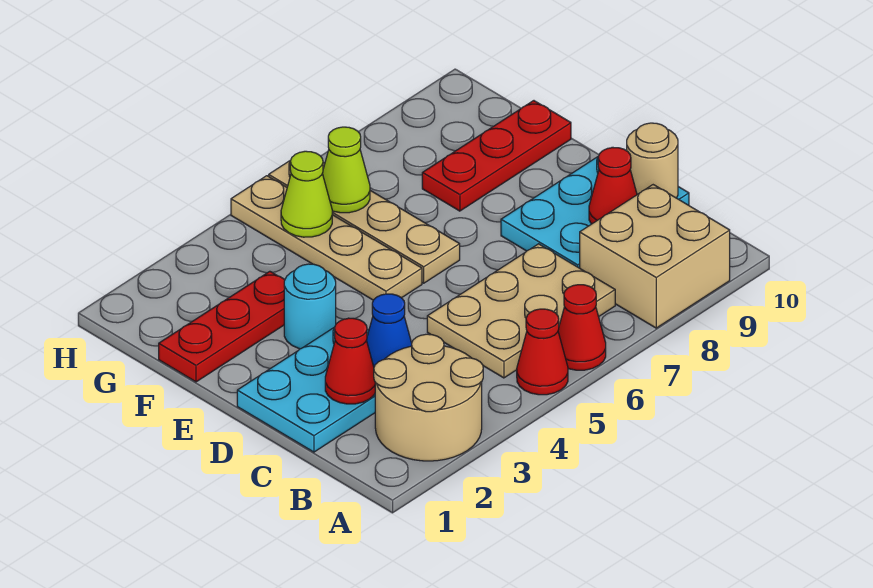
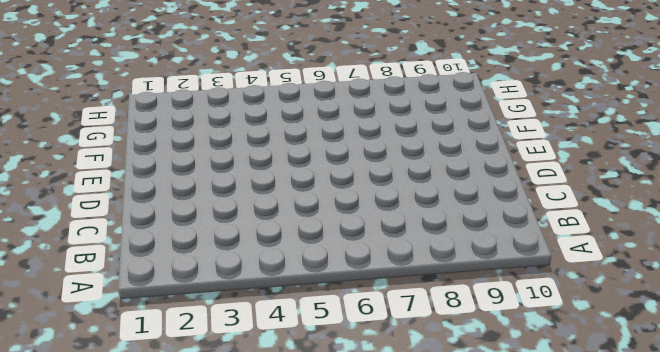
none -> tan 2x2 round brick [374,334,483,461]
none -> red 1x1 cone [517,309,568,395]
none -> red 1x1 cone [558,285,606,370]

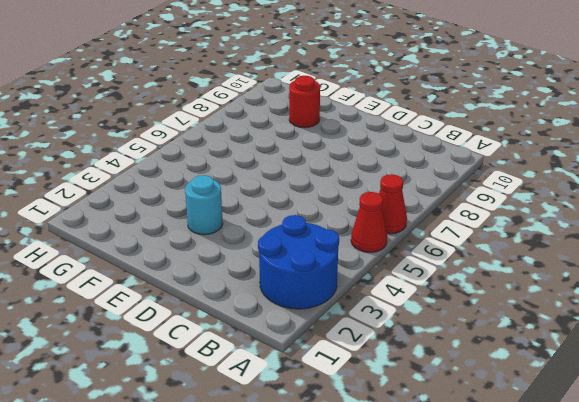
blue 2x2 round brick [258,215,339,309] -> tan 2x2 round brick [374,334,483,461]
red 1x1 round brick [289,76,320,128] -> red 1x3 plate [422,101,571,211]
none -> tan 2x2 brick [580,185,730,328]
none -> tan 2x3 plate [427,244,615,378]
none -> cyan 2x3 plate [237,328,375,452]

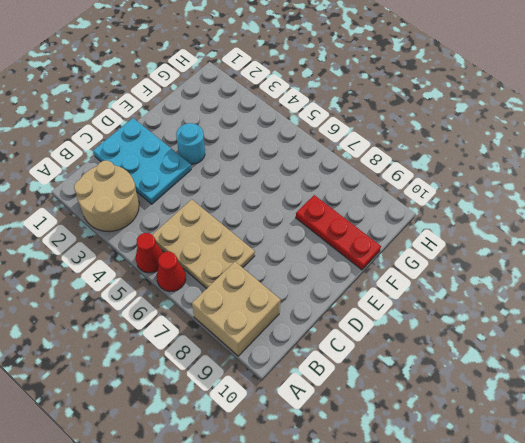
none -> cyan 2x3 plate [501,157,689,268]
none -> tan 1x4 plate [231,176,422,300]
none -> tan 1x4 plate [269,161,460,283]

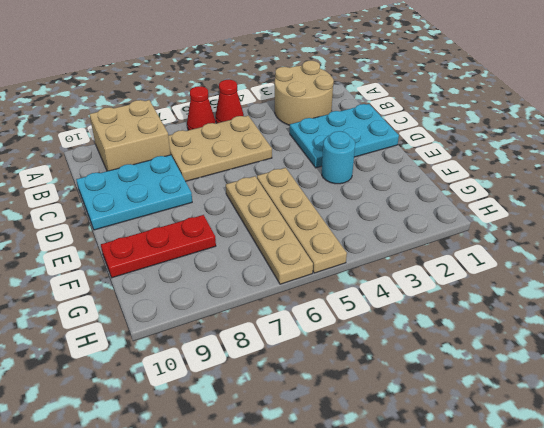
none -> red 1x3 plate [159,271,285,382]
none -> red 1x1 cone [325,318,375,404]
none -> blue 1x1 cone [366,294,412,367]

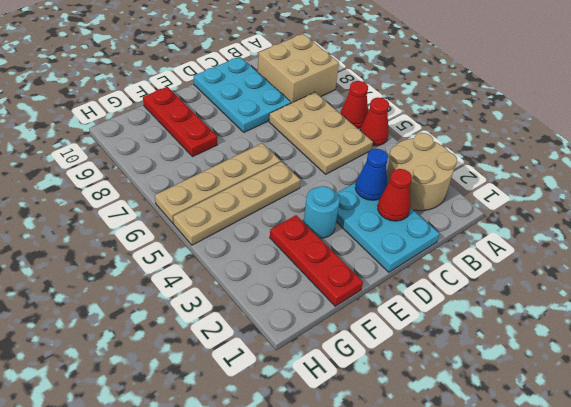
none -> red 1x1 cone [589,147,637,224]
none -> tan 1x1 round brick [627,123,678,198]
none -> lime 1x1 cone [281,151,332,237]

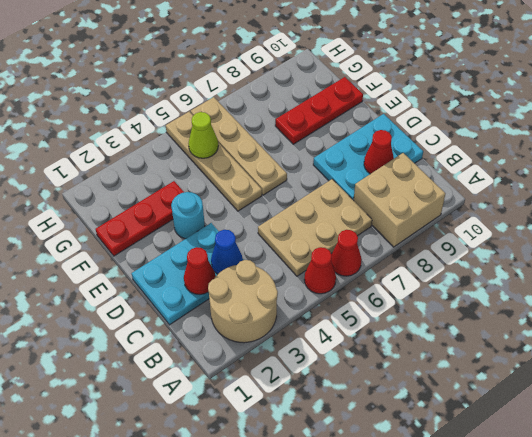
none -> tan 1x1 round brick [627,123,678,198]
none -> lime 1x1 cone [322,127,370,213]

